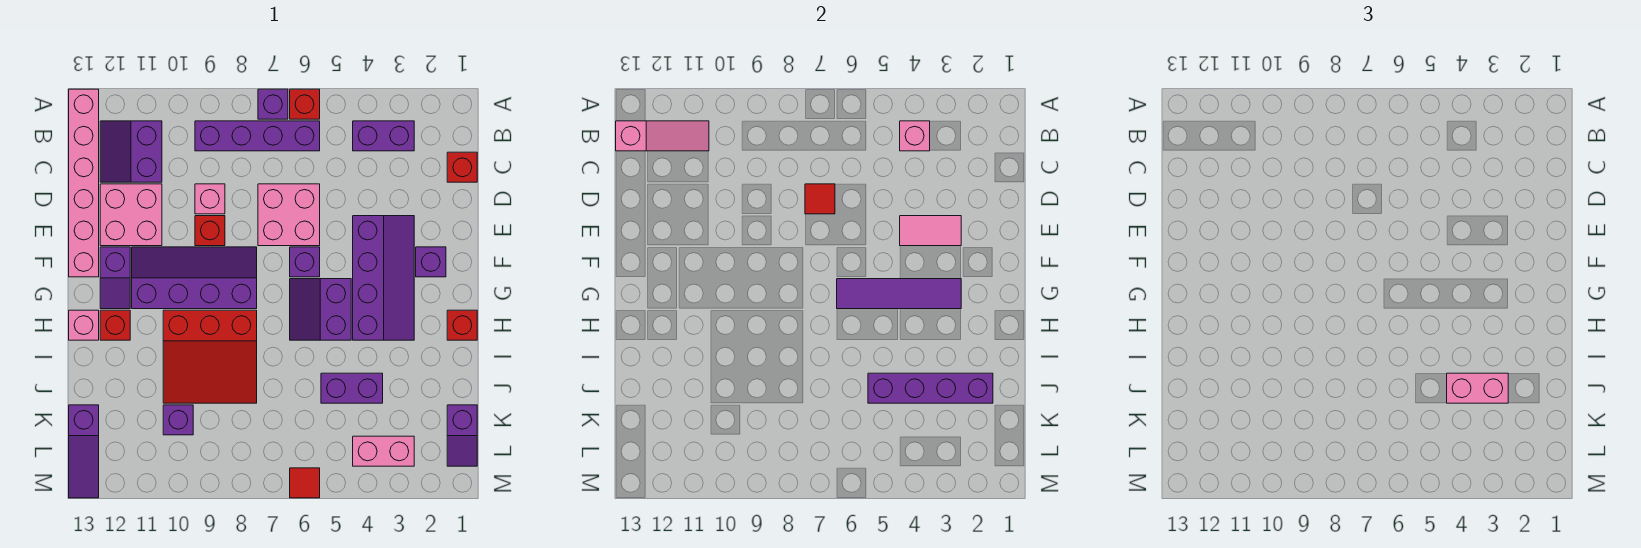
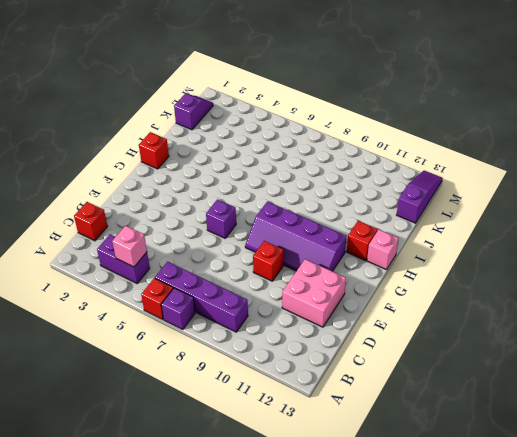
none -> pink 1x6 brick [69,89,99,277]
none -> purple 2x2 slope [100,121,162,182]
none -> pink 2x2 brick [258,184,320,246]
none -> pink 1x1 brick [195,184,225,214]

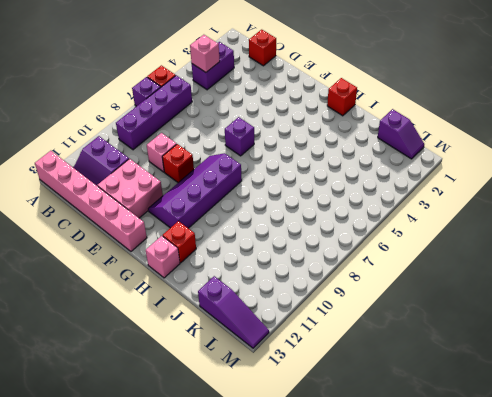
none -> pink 2x2 brick [258,184,320,246]
none -> purple 2x4 slope [353,216,414,340]
none -> purple 1x1 brick [416,247,446,277]
none -> purple 1x2 slope [100,247,130,309]

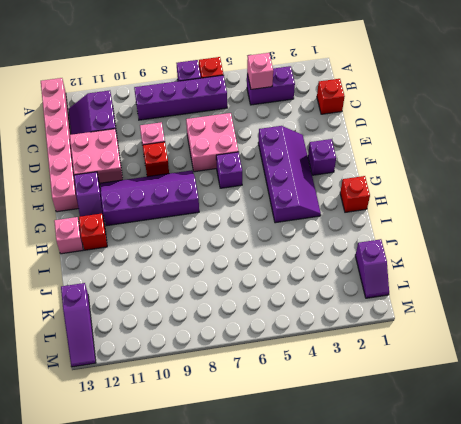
none -> purple 2x2 slope [290,279,351,340]
none -> red 3x3 slope [163,310,257,403]
none -> purple 1x2 brick [321,373,383,403]
none -> purple 1x1 brick [163,405,193,435]

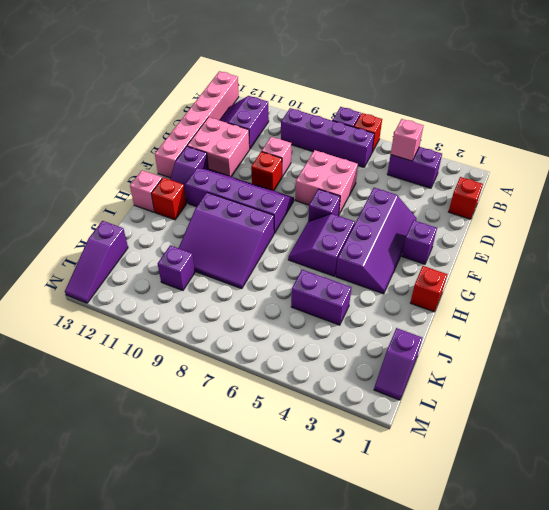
purple 3x3 slope [179,193,274,289] -> red 3x3 slope [163,310,257,403]
none -> pink 1x2 brick [353,436,414,466]
none -> red 1x1 tile [290,468,320,498]
none -> pink 1x3 slope [616,121,709,151]
none -> red 1x1 tile [805,184,835,214]

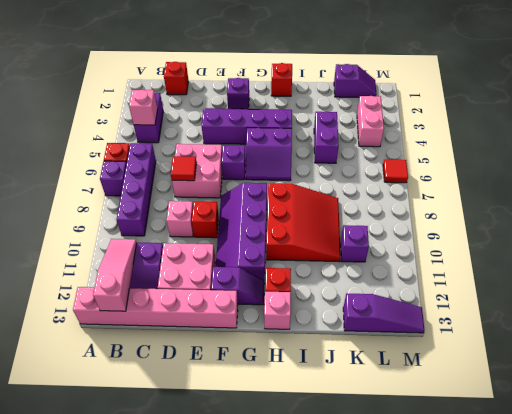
none -> pink 1x2 tile [900,216,961,246]
none -> purple 1x4 tile [837,279,961,309]
none -> purple 1x4 brick [868,373,993,403]
none -> pink 1x2 brick [1447,373,1508,403]

